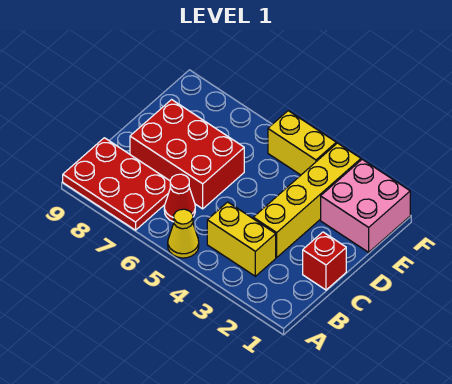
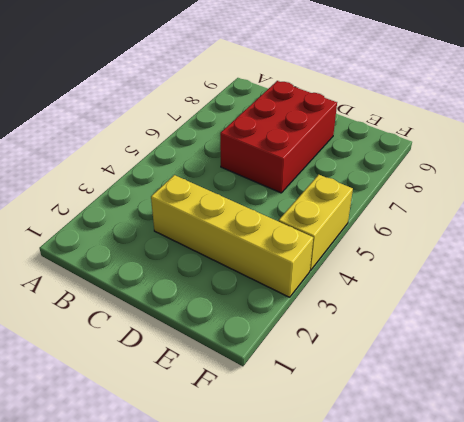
none -> yellow 1x1 cone [168,209,199,258]
none -> red 2x3 plate [63,138,171,230]

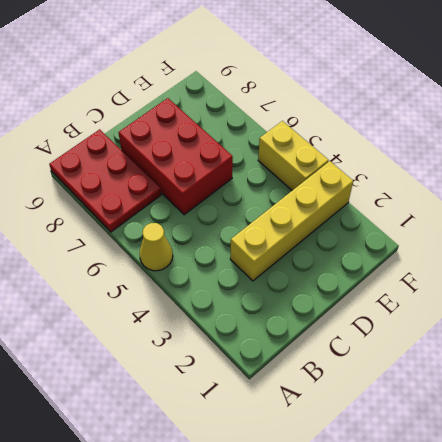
none -> yellow 1x2 brick [207,202,276,276]
none -> red 1x1 cone [164,174,195,222]

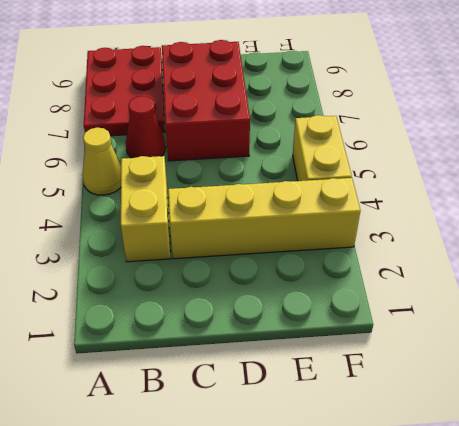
none -> red 1x1 brick [303,232,346,290]
none -> pink 2x2 brick [321,159,410,252]

